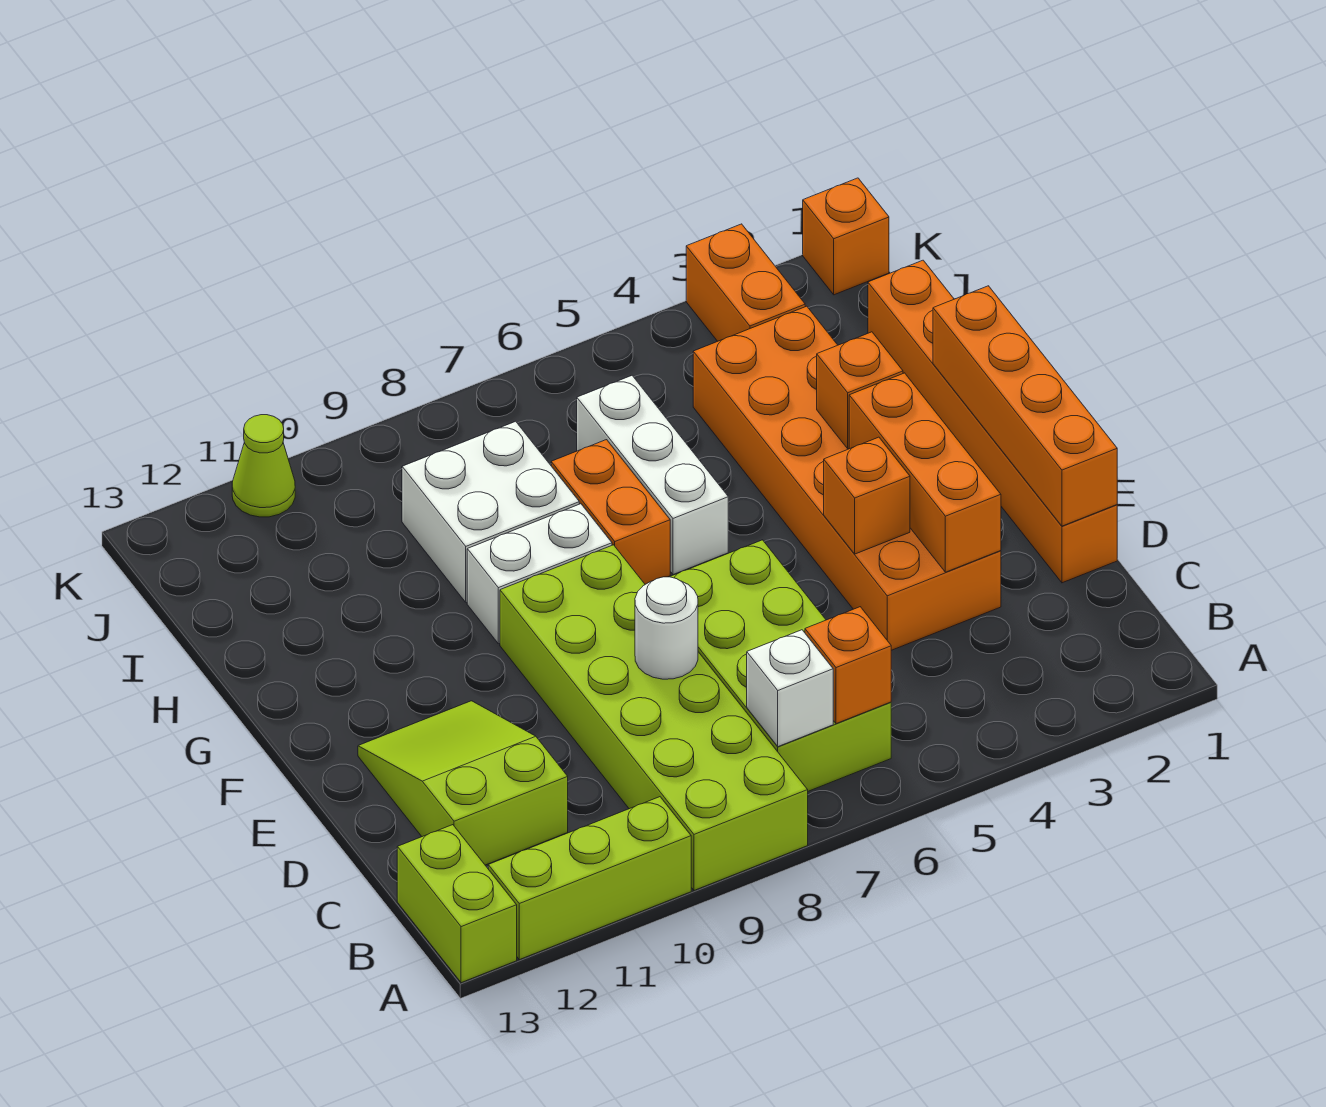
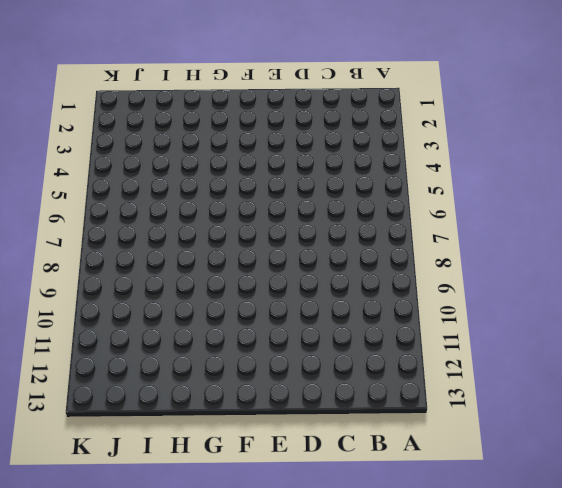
none -> lime 2x6 brick [500,545,808,890]
none -> lime 1x3 brick [488,797,691,960]
none -> lime 1x2 brick [397,825,517,983]

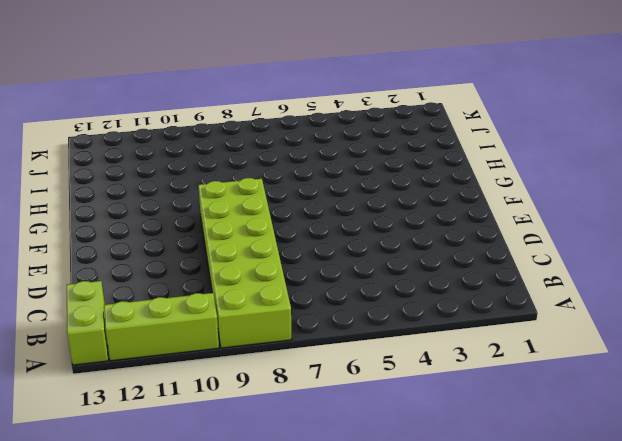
none -> lime 2x4 brick [670,540,891,791]
none -> lime 2x3 slope [358,701,568,865]
none -> orange 1x6 brick [868,260,1117,583]

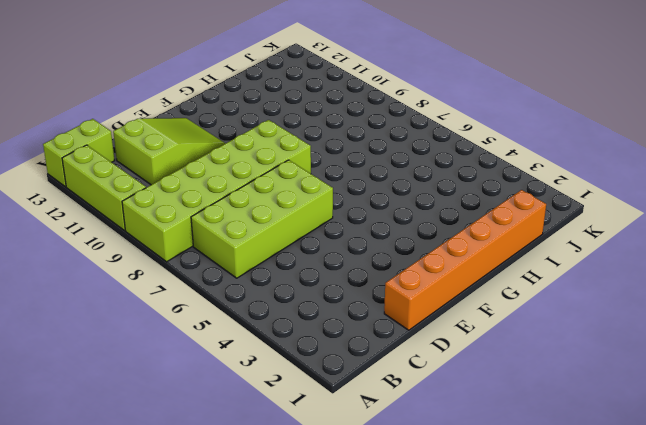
none -> orange 2x6 brick [693,306,1001,650]
none -> white 1x3 brick [577,376,728,575]
none -> orange 1x2 brick [551,440,670,584]

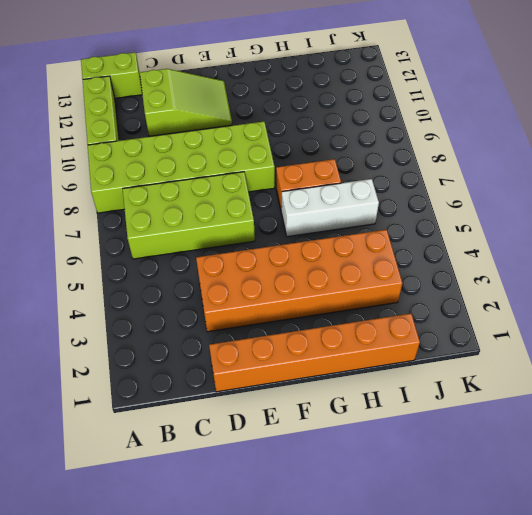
none -> white 1x2 brick [467,504,612,644]
none -> white 2x2 brick [402,421,579,602]
none -> orange 1x2 brick [686,224,805,341]

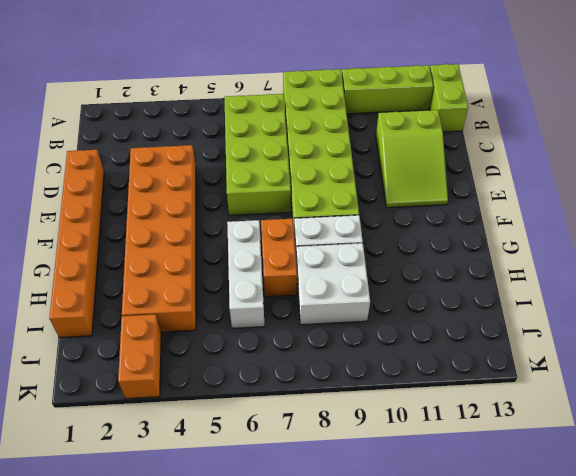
none -> orange 1x1 brick [803,178,889,295]
none -> lime 1x1 cone [232,415,295,517]
none -> orange 1x1 brick [805,607,891,724]

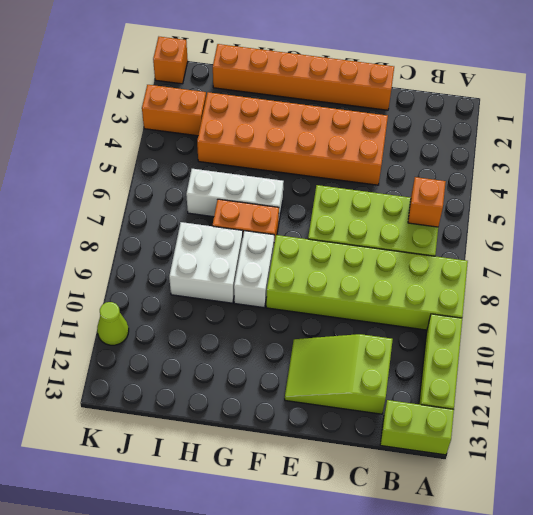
none -> white 1x1 brick [747,630,833,747]
none -> orange 1x4 brick [933,286,1117,526]
none -> orange 1x3 brick [849,373,1001,572]

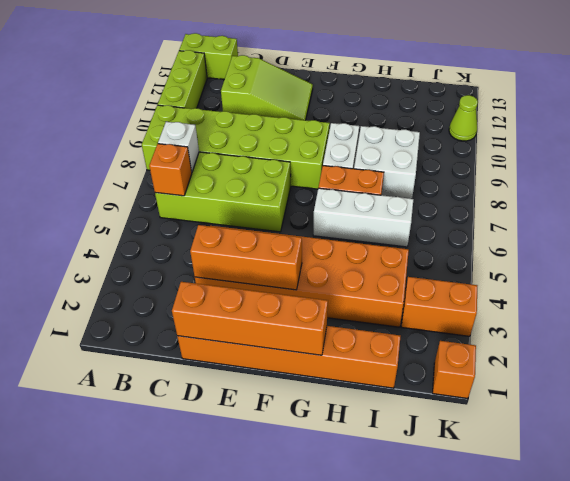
none -> white 1x1 round brick [635,577,698,679]
none -> orange 1x1 brick [824,437,910,554]
none -> orange 1x1 brick [817,332,903,449]

